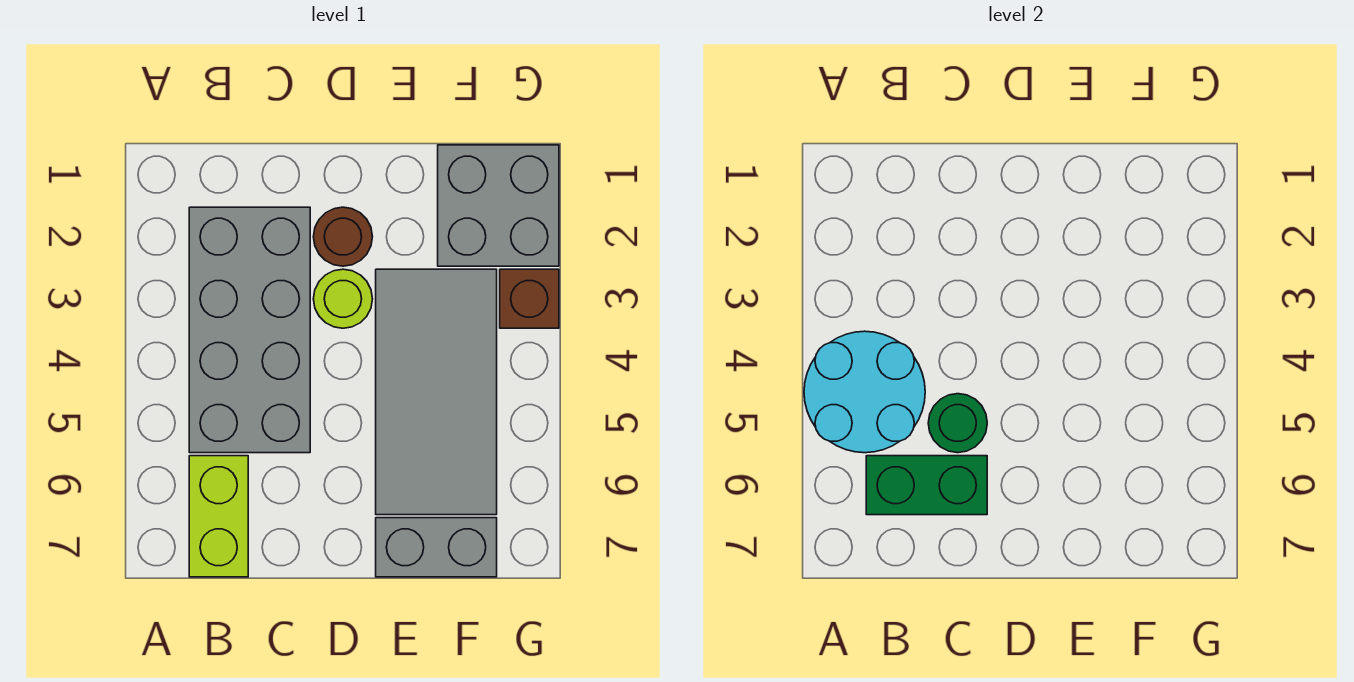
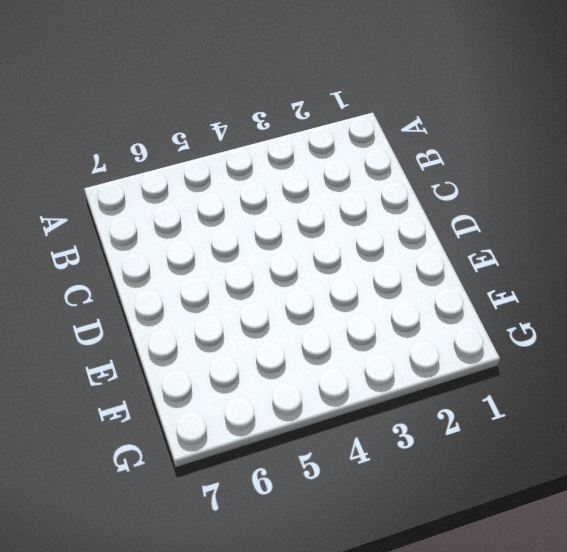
none -> grey 2x4 brick [189,207,310,453]
none -> lime 1x2 brick [189,456,248,577]

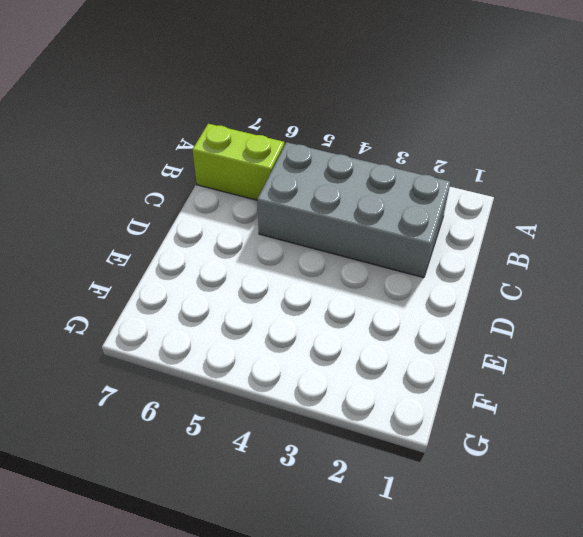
none -> brown 1x1 round brick [313,207,373,266]
none -> lime 1x1 round brick [313,269,372,328]

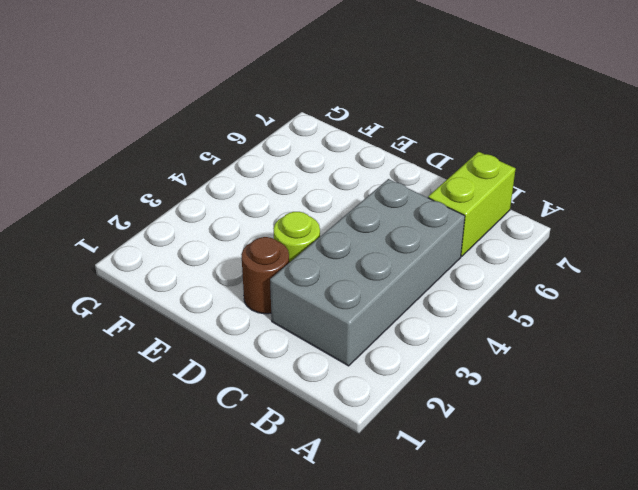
none -> grey 2x4 tile [376,269,497,515]
none -> grey 1x2 brick [376,518,497,577]

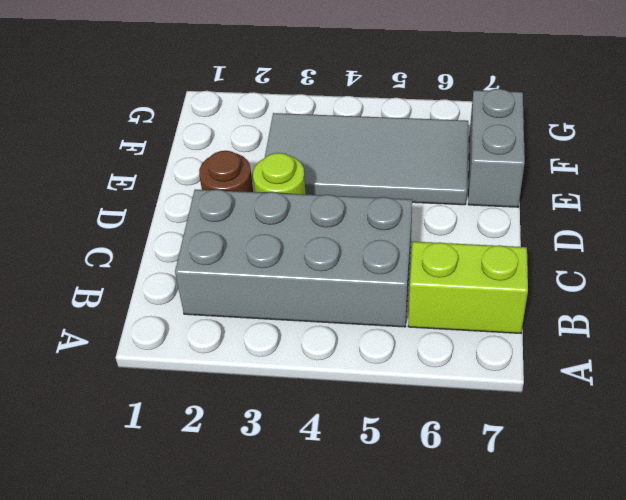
none -> grey 2x2 brick [438,145,559,266]
none -> brown 1x1 brick [500,269,559,328]

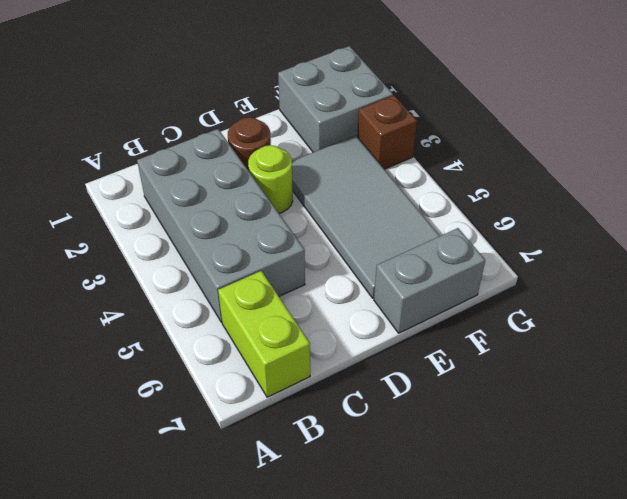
none -> cyan 2x2 round brick [804,331,925,453]
none -> green 1x2 brick [866,456,987,515]

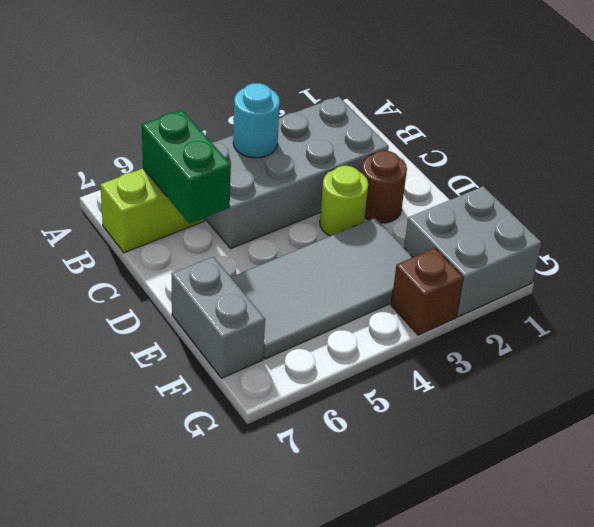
cyan 1x1 round brick [233,83,280,158] -> cyan 2x2 round brick [804,331,925,453]
none -> green 1x1 round brick [928,394,987,453]

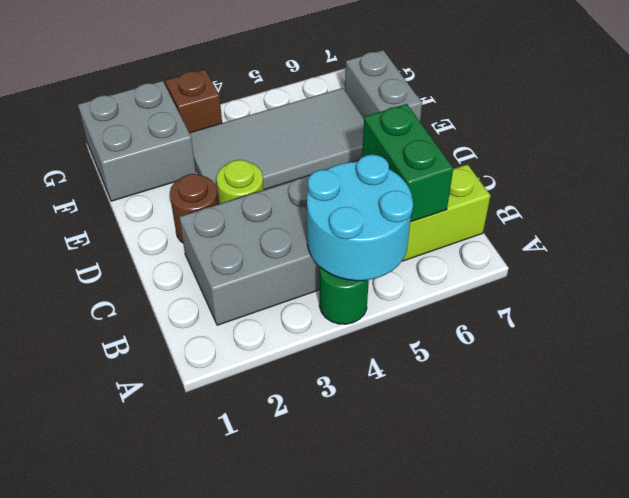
green 1x1 round brick [319,267,369,324] -> green 1x1 round brick moved to [928,394,987,453]

